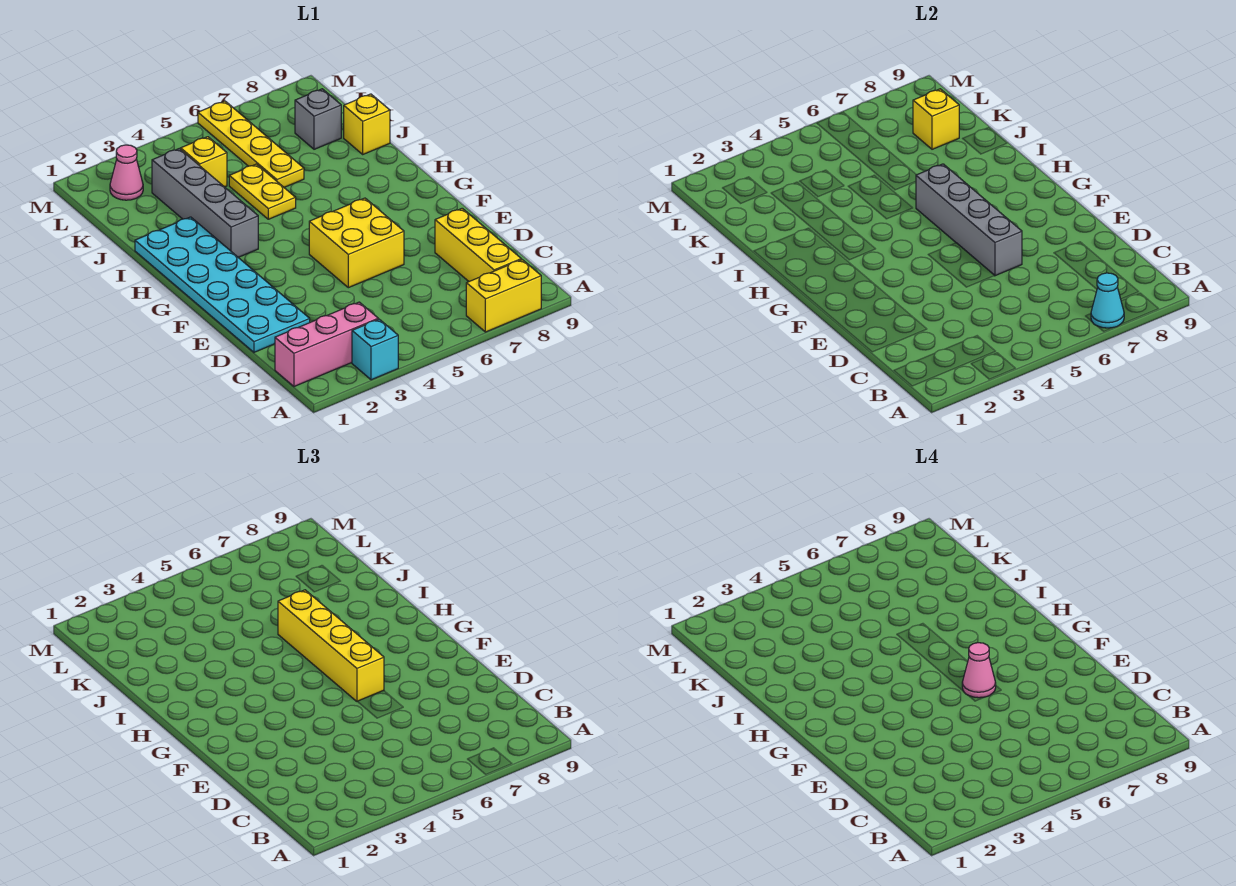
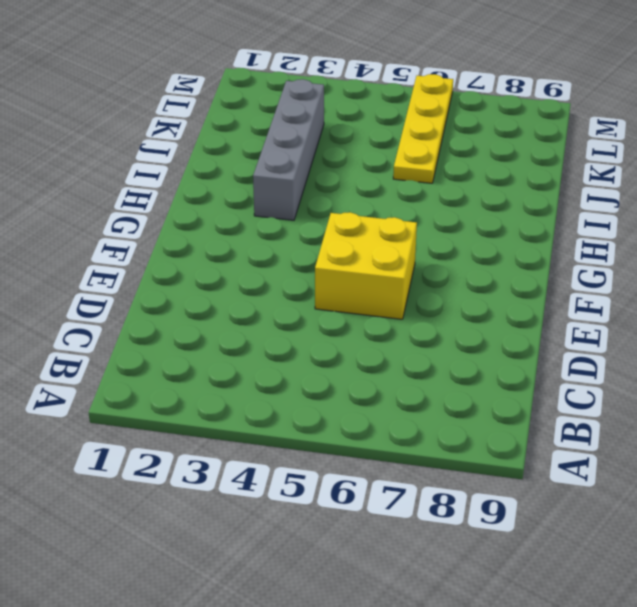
none -> cyan 1x1 brick [352,319,398,380]
none -> yellow 1x2 brick [466,260,541,332]
none -> pink 1x3 brick [275,302,378,387]

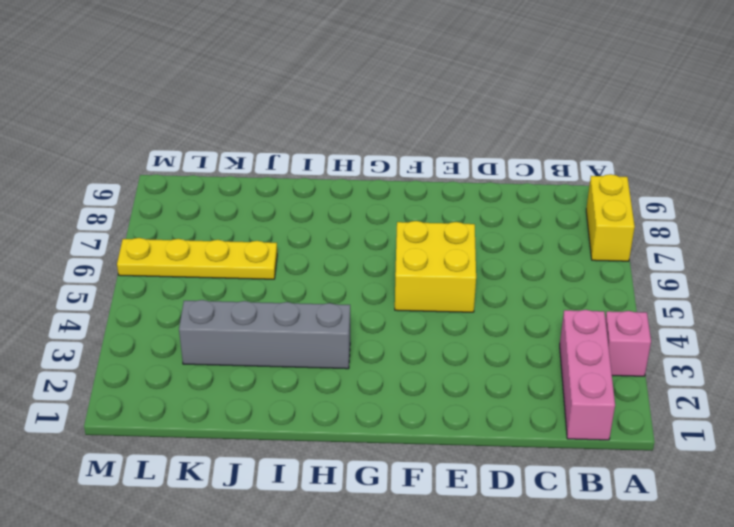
pink 1x1 brick [605,311,651,376] -> cyan 1x1 brick [352,319,398,380]
none -> yellow 1x3 brick [435,208,521,281]
none -> cyan 2x6 plate [135,217,310,352]
none -> yellow 1x2 plate [229,164,296,219]

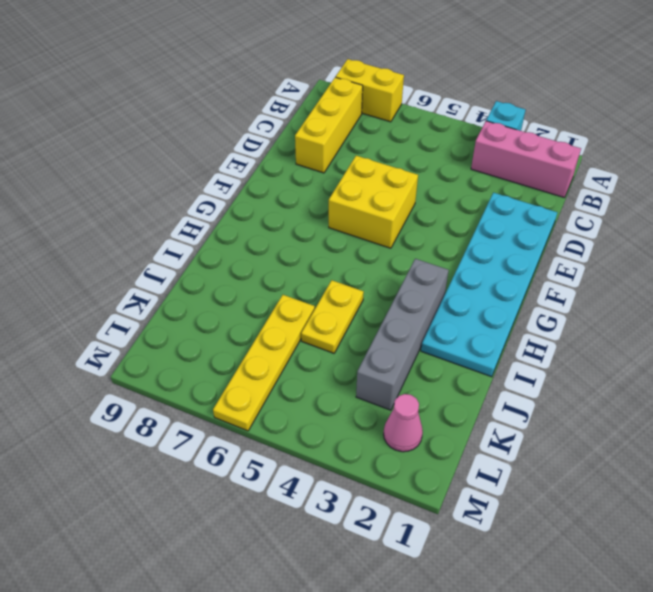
none -> yellow 1x1 brick [344,94,390,154]
none -> yellow 1x1 brick [181,137,227,187]
none -> grey 1x1 brick [295,89,341,149]

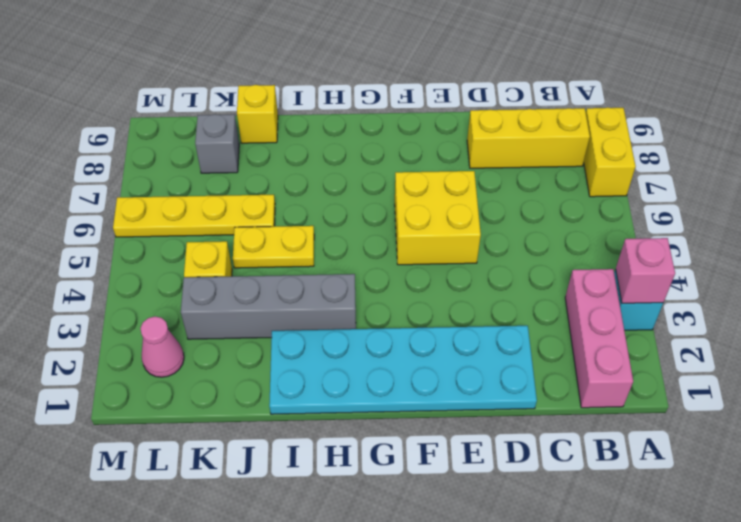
pink 1x1 brick [616,238,675,303] -> none
none -> cyan 1x1 cone [1091,273,1124,328]
none -> grey 1x4 brick [916,164,1022,276]
none -> yellow 1x1 brick [913,89,959,149]

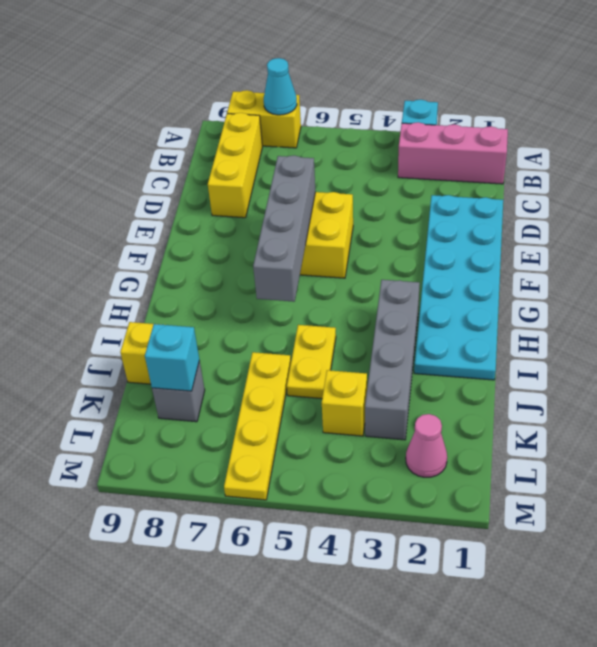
cyan 1x1 brick [145,324,199,391] -> yellow 1x1 brick [913,89,959,149]
none -> yellow 1x4 brick [278,590,384,702]
none -> pink 1x1 cone [962,643,996,698]

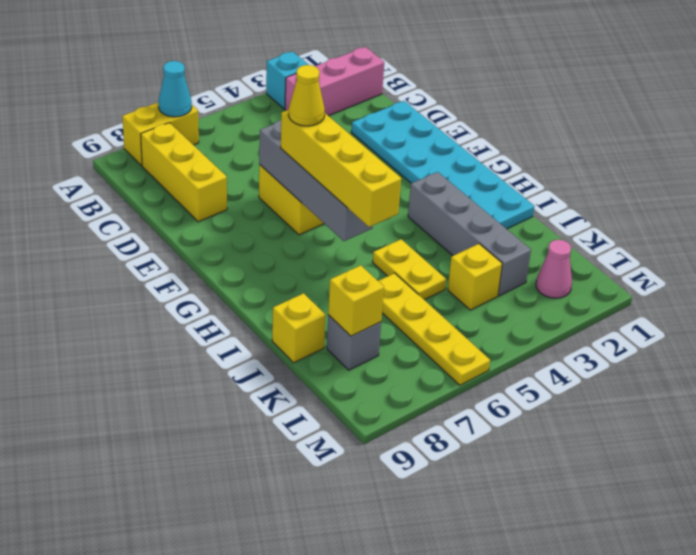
yellow 1x1 cone [289,65,325,126] -> pink 1x1 cone [962,643,996,698]

